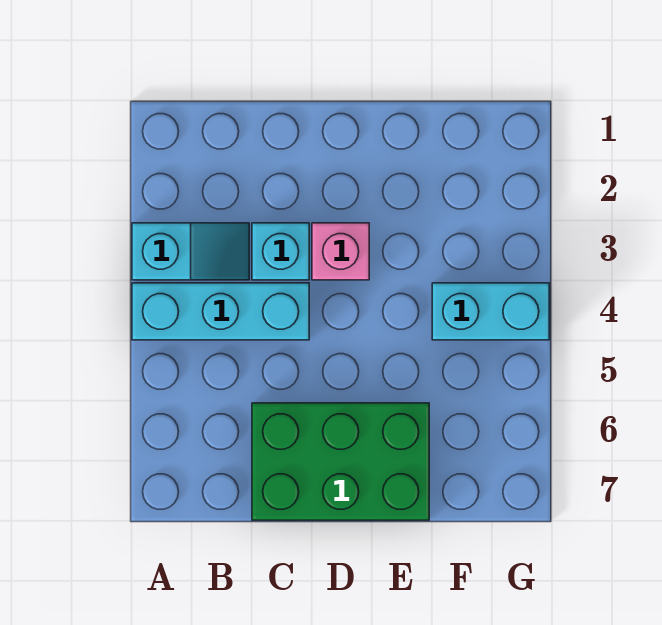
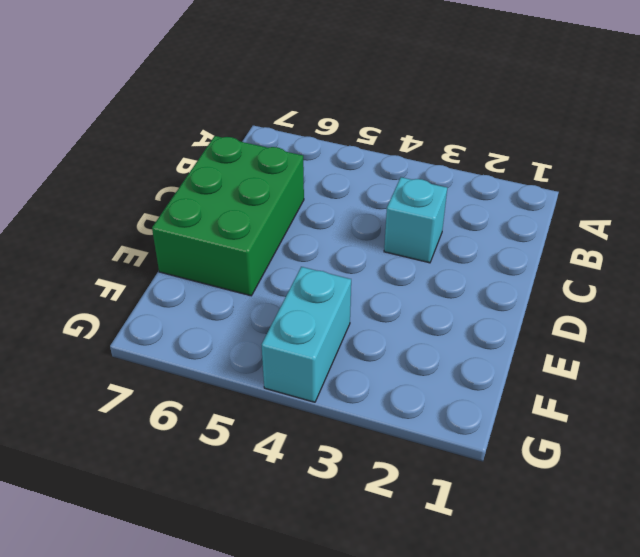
none -> cyan 1x2 slope [132,223,249,280]
none -> cyan 1x3 brick [132,283,309,340]

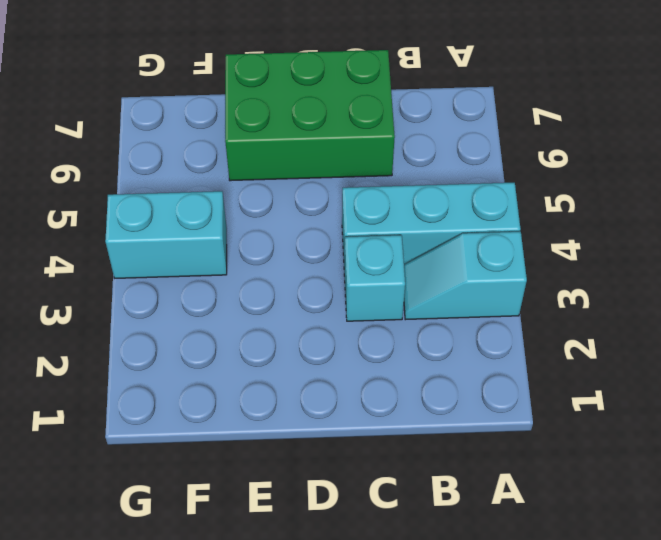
none -> pink 1x1 brick [312,223,369,280]

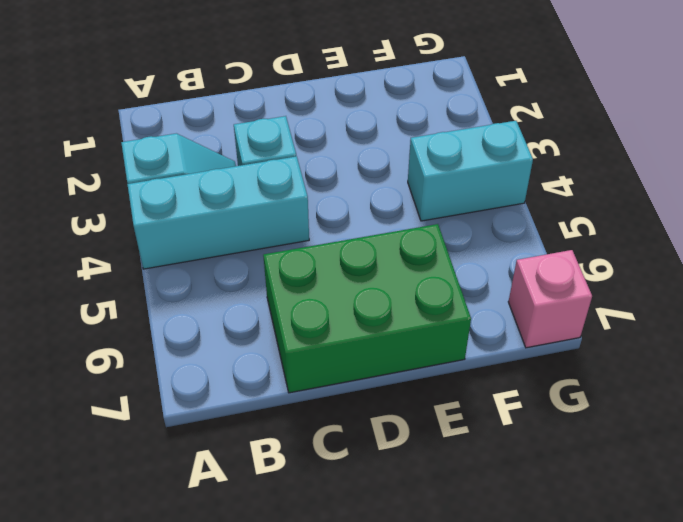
pink 1x1 brick [508,250,592,348] -> pink 1x1 brick moved to [312,223,369,280]

